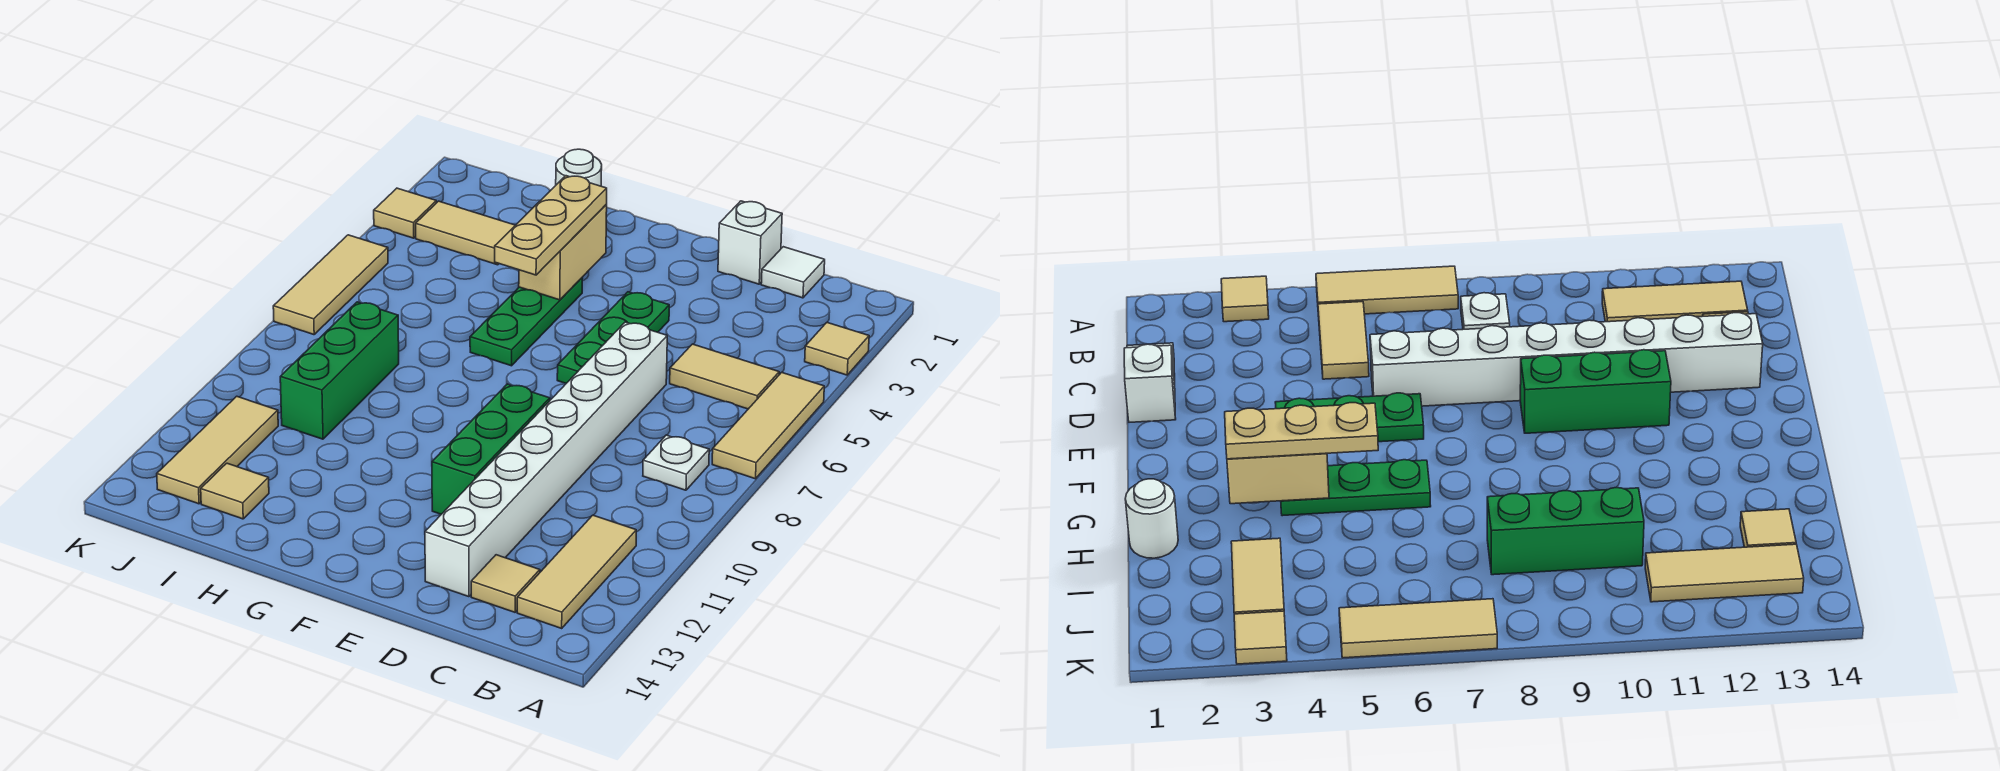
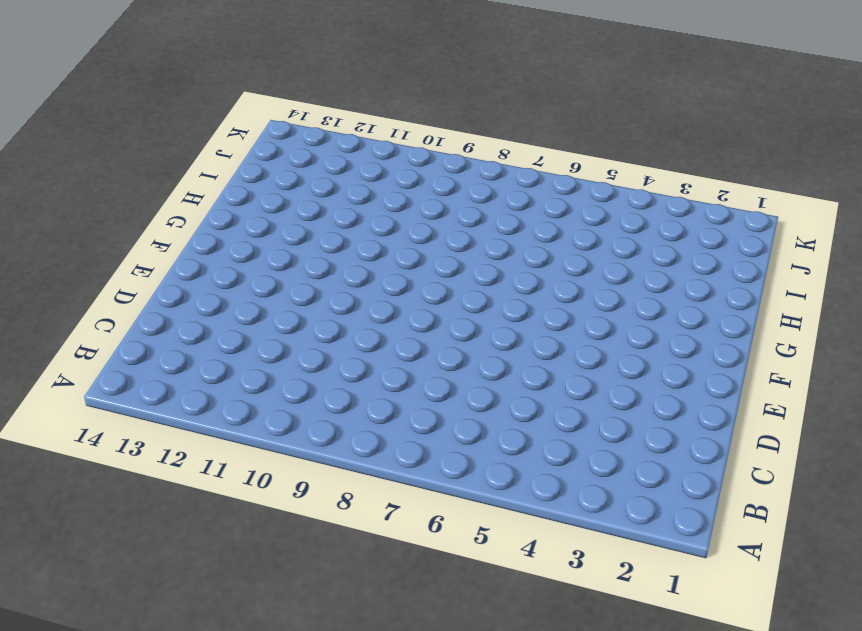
none -> tan 1x1 tile [805,322,869,375]
none -> tan 1x3 tile [712,372,824,479]
none -> tan 1x2 tile [670,344,779,409]

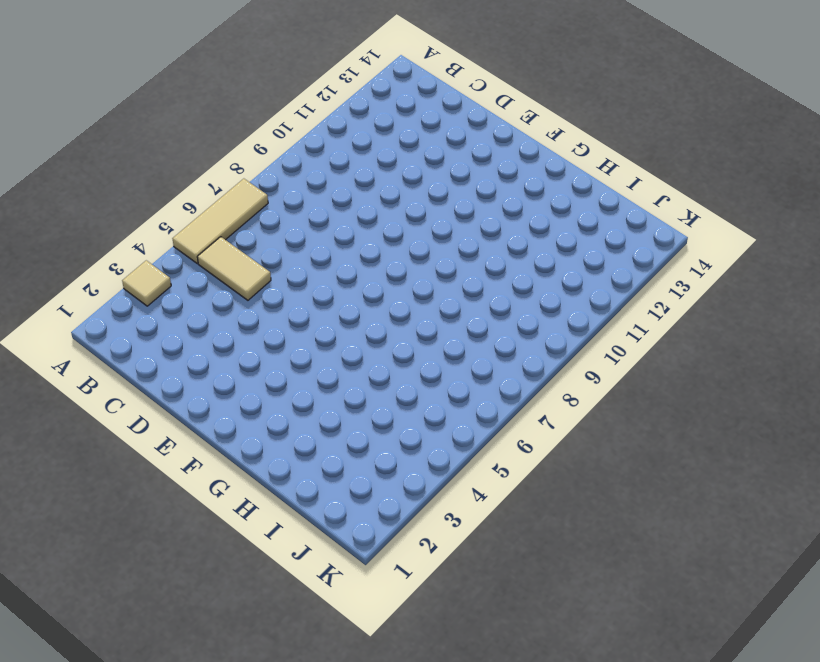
none -> white 1x1 plate [643,435,709,490]
none -> tan 1x3 tile [517,515,636,628]
none -> white 1x1 tile [761,247,825,298]

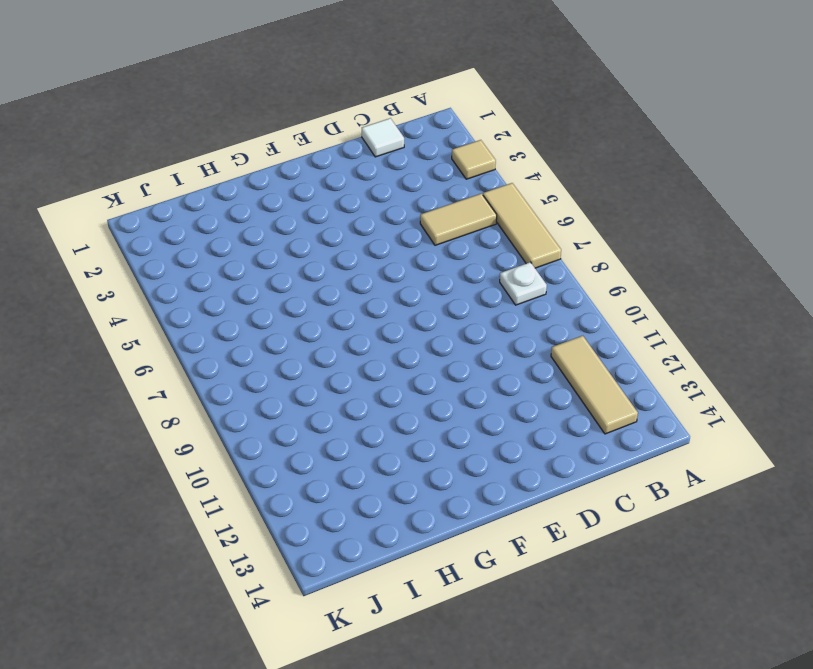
none -> tan 1x1 tile [471,555,540,612]
none -> white 1x1 brick [718,201,782,284]
none -> white 1x8 brick [425,322,667,597]

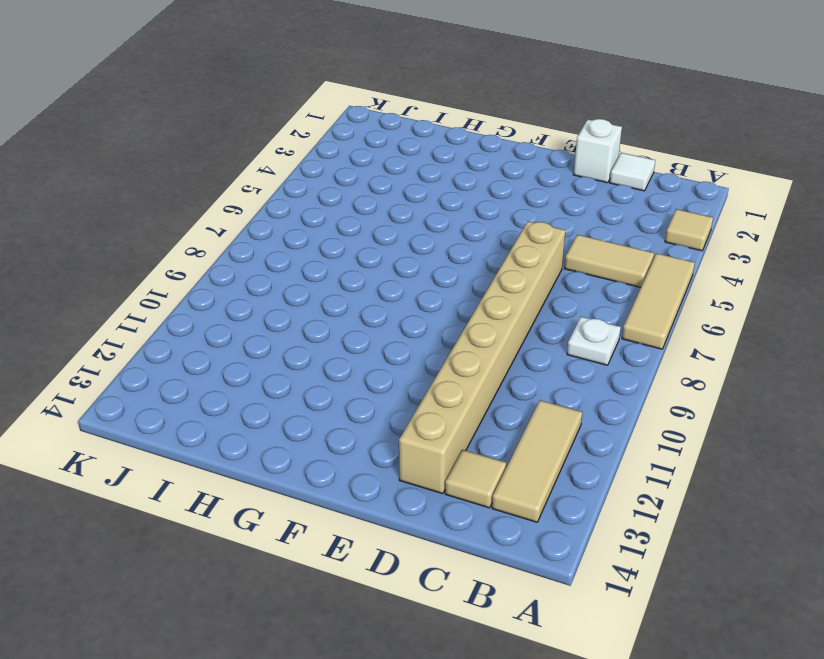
tan 1x8 brick [399,221,566,494] -> white 1x8 brick [425,322,667,597]
none -> green 1x3 plate [557,292,669,383]
none -> green 1x3 brick [432,384,550,514]
none -> green 1x3 plate [470,278,583,366]

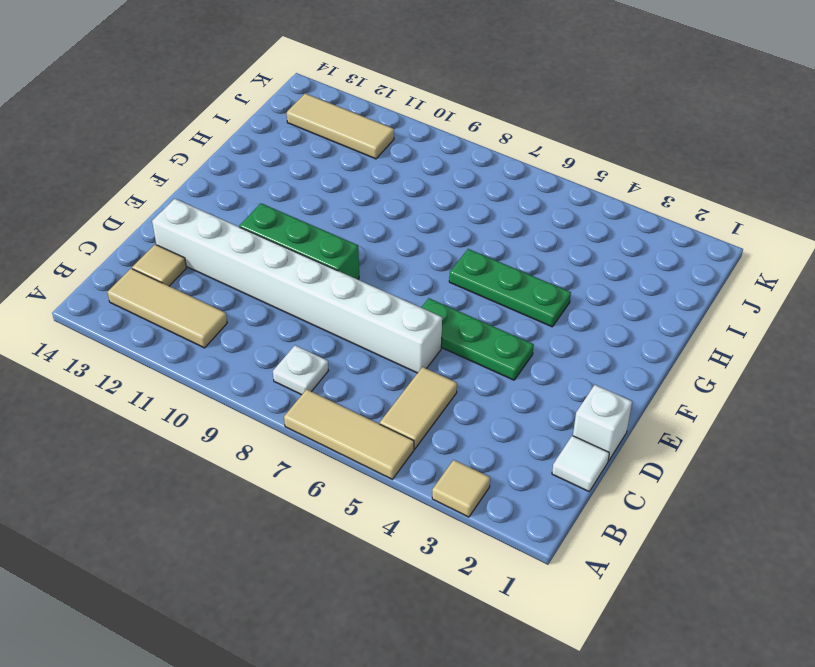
none -> white 1x1 round brick [556,149,602,186]
none -> tan 1x2 tile [416,201,515,265]
none -> green 1x3 brick [280,302,399,439]

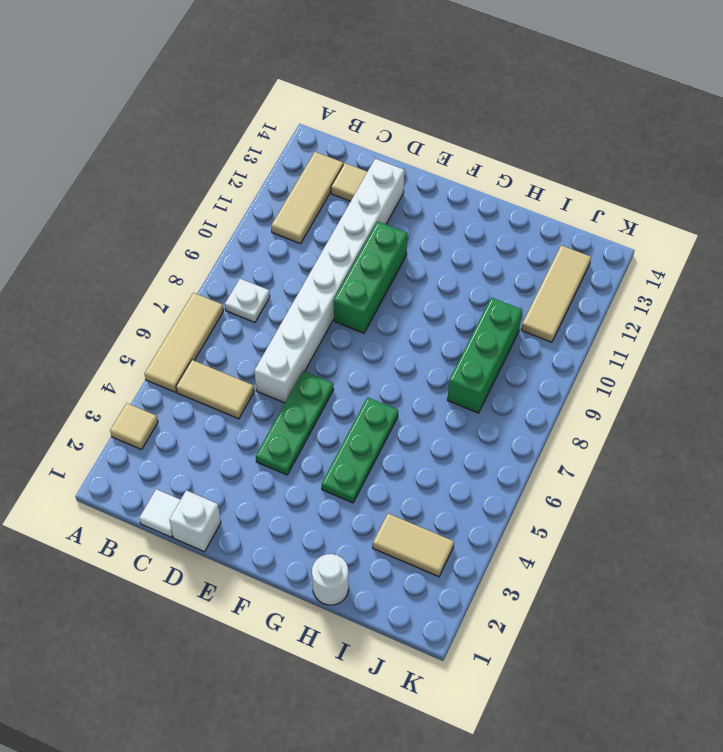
none -> tan 1x1 tile [201,463,269,519]
none -> tan 1x1 tile [374,188,437,238]
none -> tan 1x3 tile [273,235,388,335]

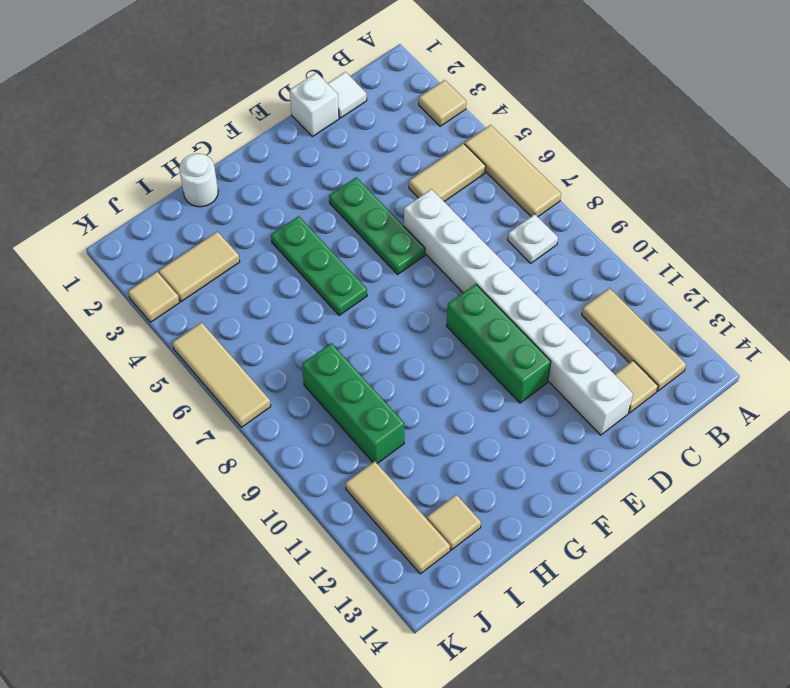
none -> tan 1x2 brick [519,205,607,300]
none -> tan 1x3 plate [495,176,607,275]

